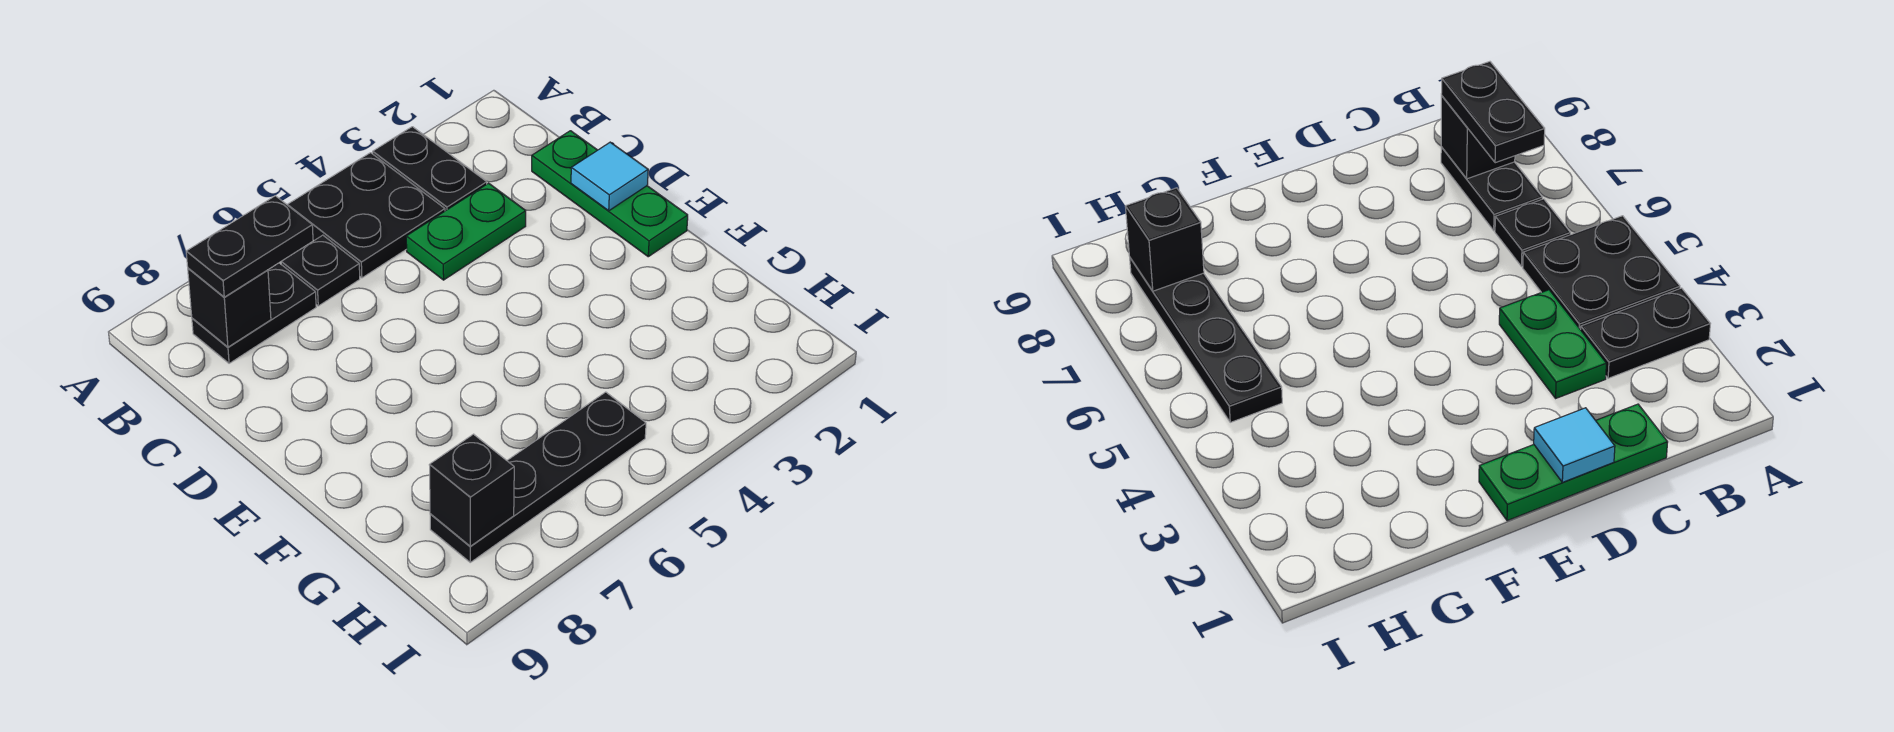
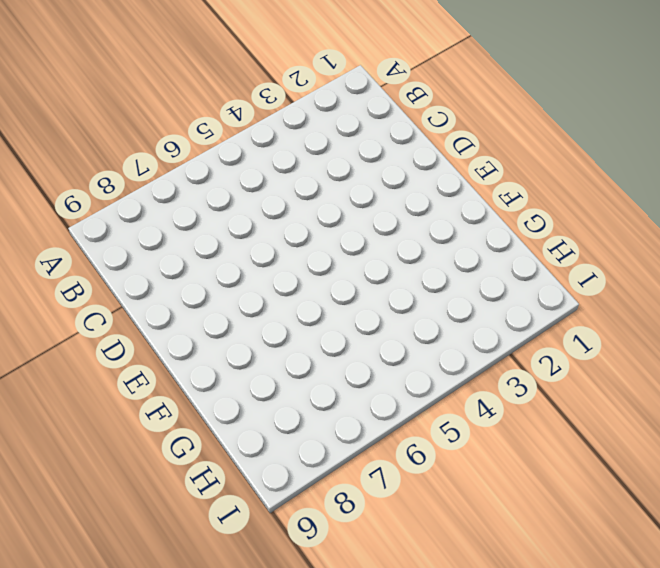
none -> black 1x2 plate [373,127,487,211]
none -> black 2x2 plate [287,153,445,278]

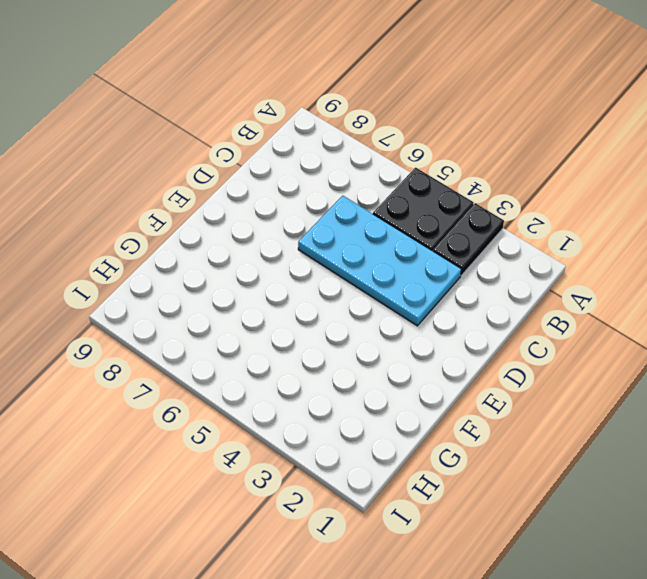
cyan 2x4 plate [298,196,461,326] -> green 1x2 plate [406,183,526,280]
none -> black 1x1 plate [281,235,360,306]
none -> black 1x2 plate [192,263,316,363]

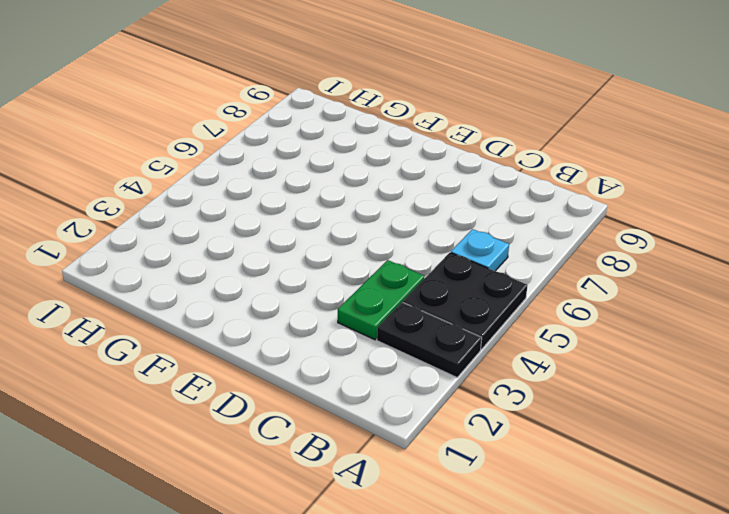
cyan 1x1 plate [451,229,509,271] -> black 1x1 plate [281,235,360,306]
none -> black 1x2 plate [192,263,316,363]
none -> green 1x3 plate [532,131,688,257]

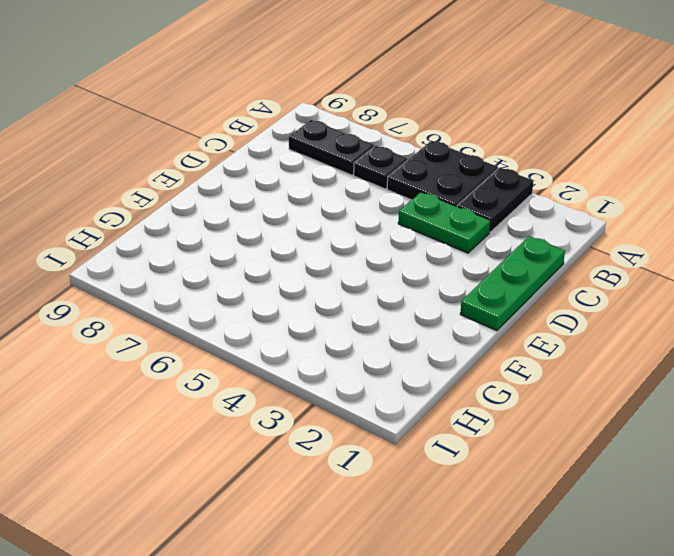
none -> black 1x4 plate [430,392,646,562]
none -> black 1x1 brick [188,268,271,347]

